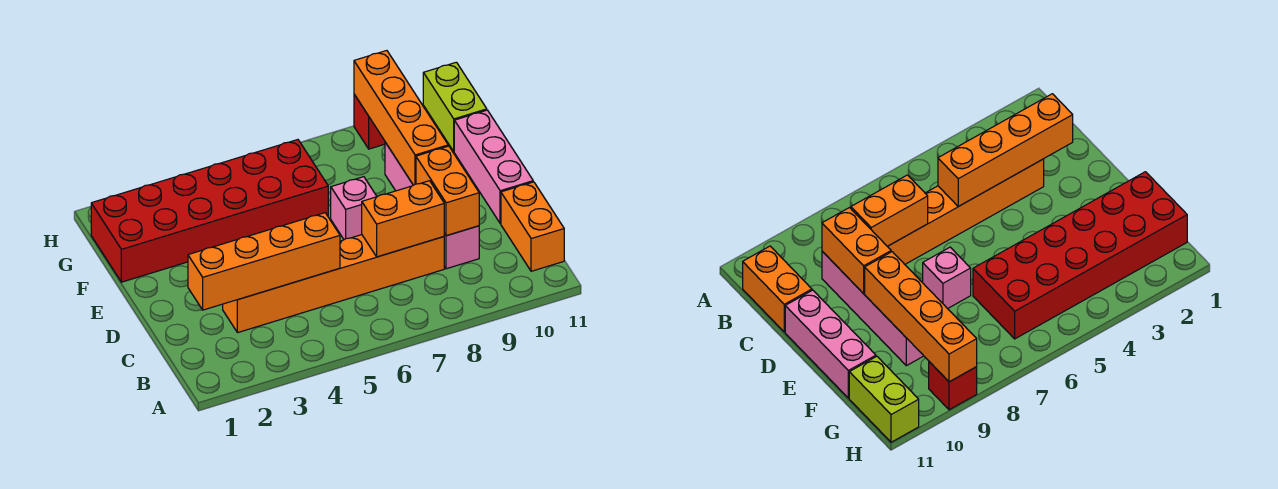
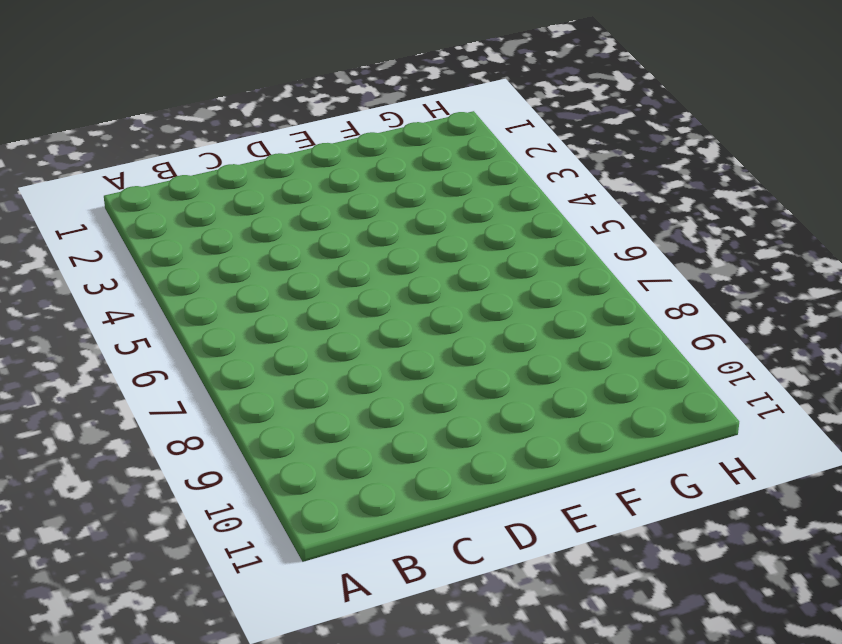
none -> orange 1x2 brick [501,182,564,271]
none -> orange 1x6 brick [223,235,444,333]
none -> pink 1x4 brick [385,142,479,269]

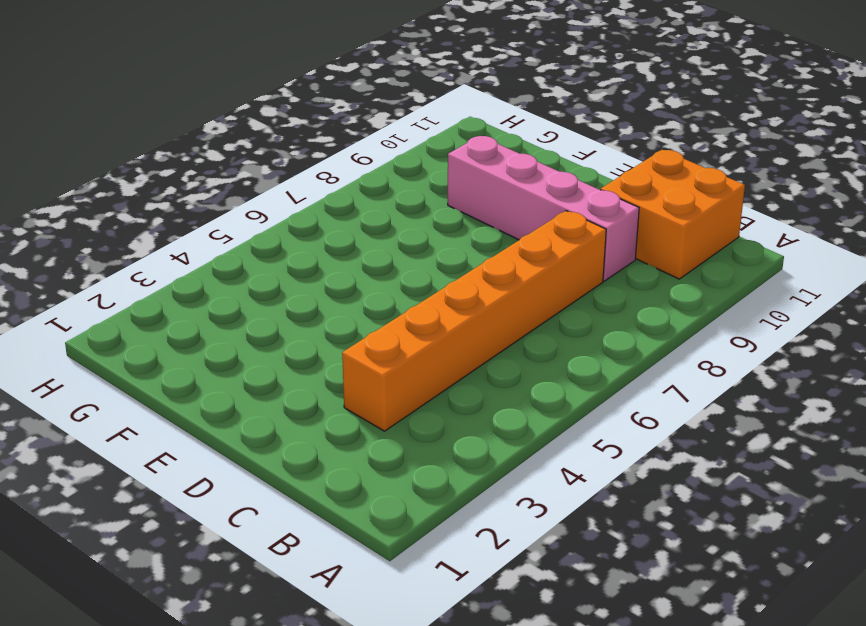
orange 2x2 brick [601,150,745,279] -> orange 1x2 brick [501,182,564,271]
none -> pink 1x3 brick [454,110,533,224]
none -> pink 1x1 brick [331,177,377,240]
none -> red 2x6 brick [91,140,328,282]

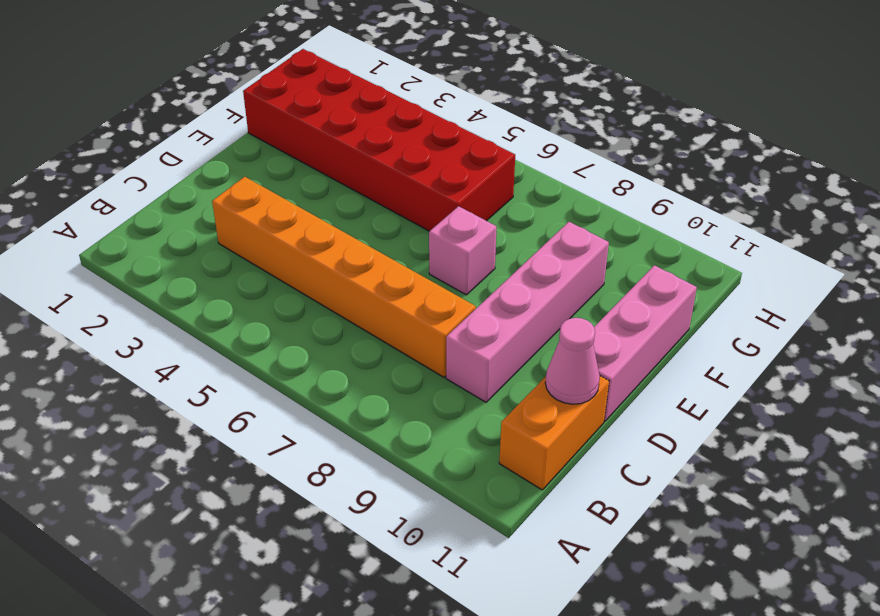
pink 1x1 cone [545,318,600,404] -> none
none -> lime 1x2 brick [423,62,487,151]
none -> red 1x1 brick [354,94,385,149]
none -> orange 1x4 brick [188,213,340,310]

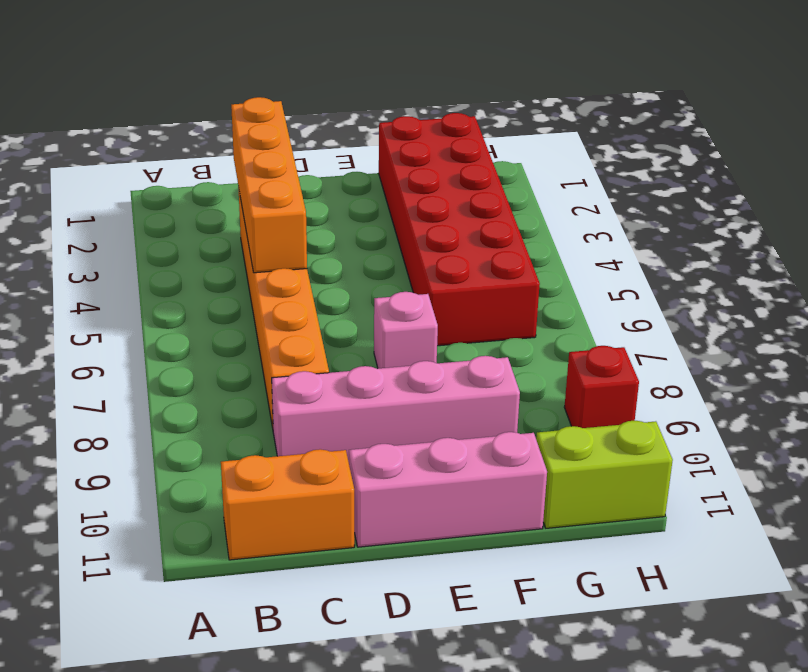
none -> orange 1x2 brick [362,181,444,257]
none -> orange 1x2 brick [416,146,479,236]
none -> orange 1x4 brick [354,51,448,185]

